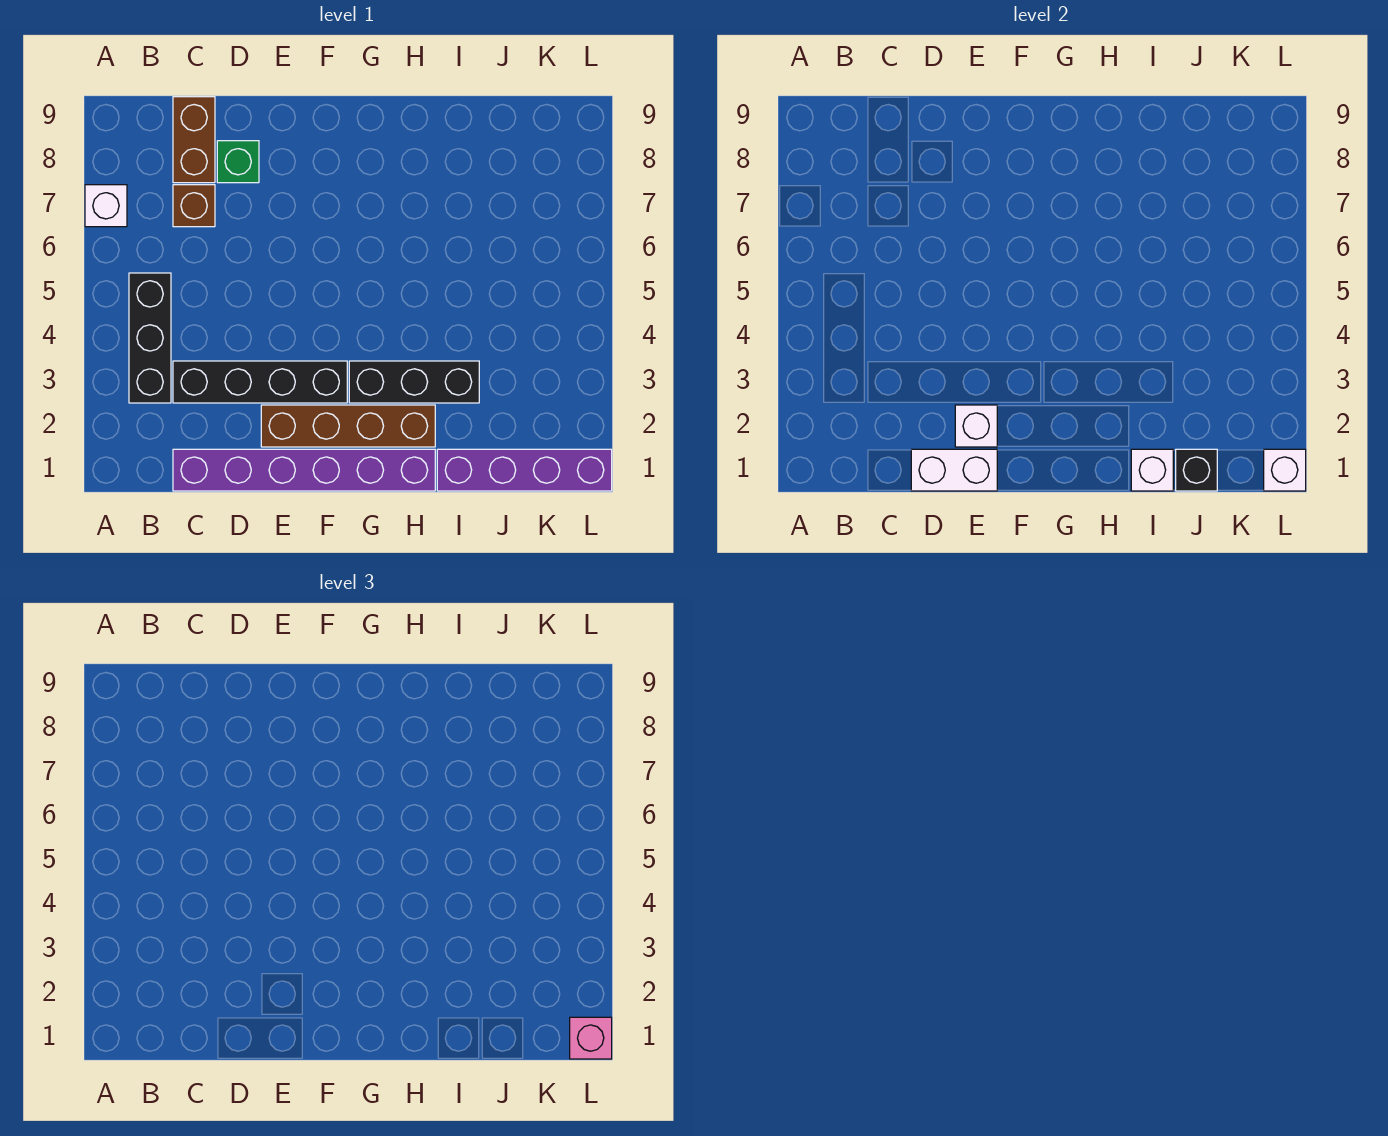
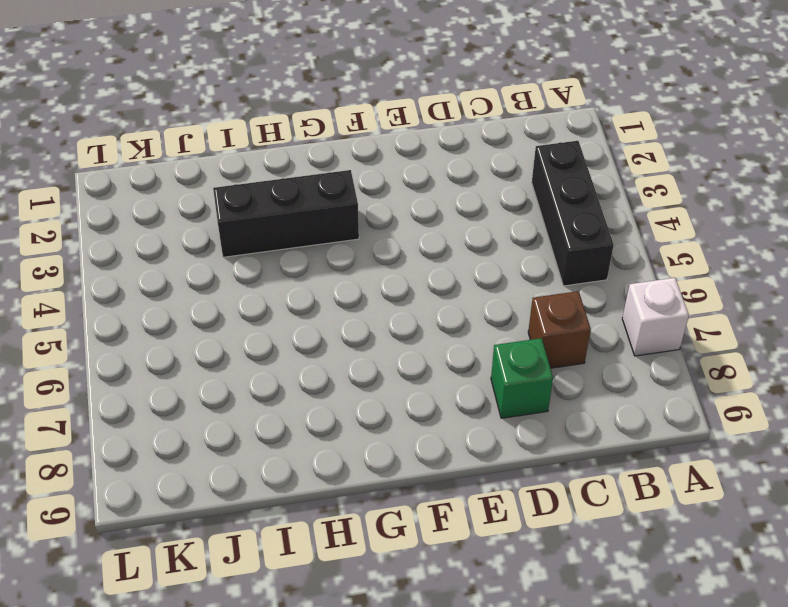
none -> purple 1x6 brick [173,449,435,491]
none -> black 1x4 brick [173,361,347,403]
none -> brown 1x2 brick [173,97,215,183]

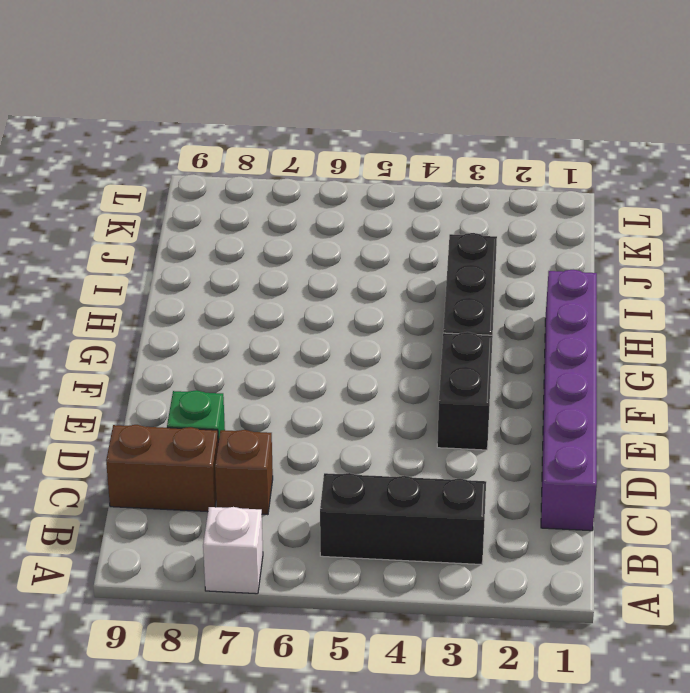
black 1x2 brick [437,332,493,450] -> black 1x4 brick [173,361,347,403]
none -> brown 1x4 brick [261,405,435,447]
none -> purple 1x4 brick [437,449,612,491]
none -> white 1x2 brick [911,449,997,491]

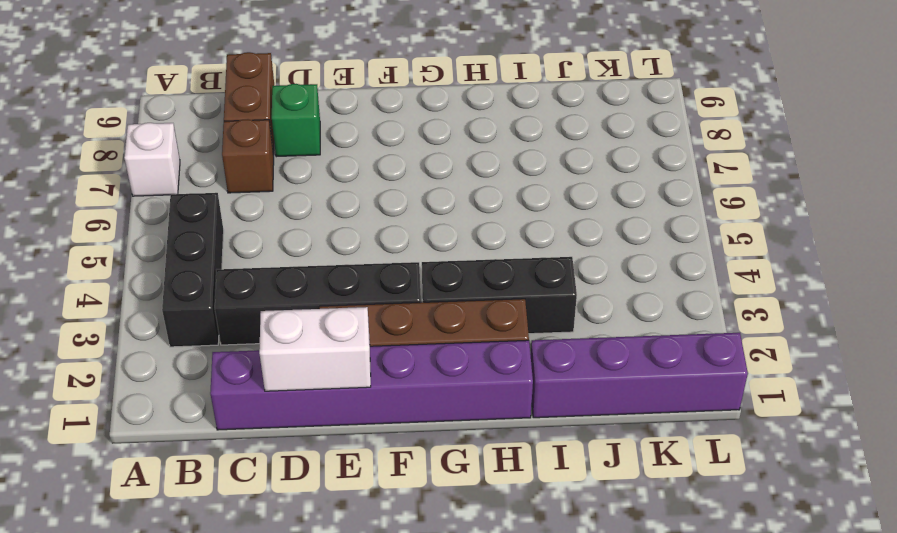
none -> white 1x1 brick [955,405,997,447]
none -> white 1x1 brick [1131,449,1173,491]
none -> black 1x1 brick [1176,449,1217,491]

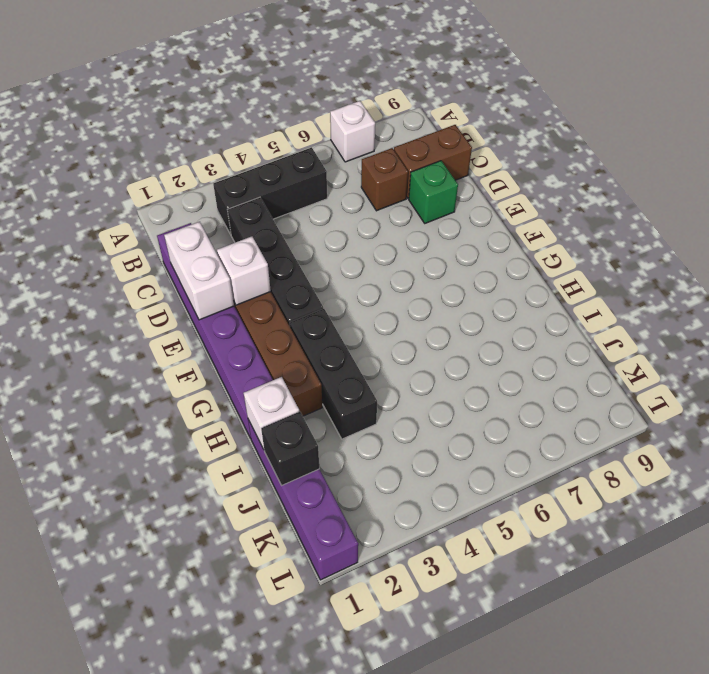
none -> white 1x1 brick [1264,449,1306,491]
none -> pink 1x1 brick [570,1017,612,1059]

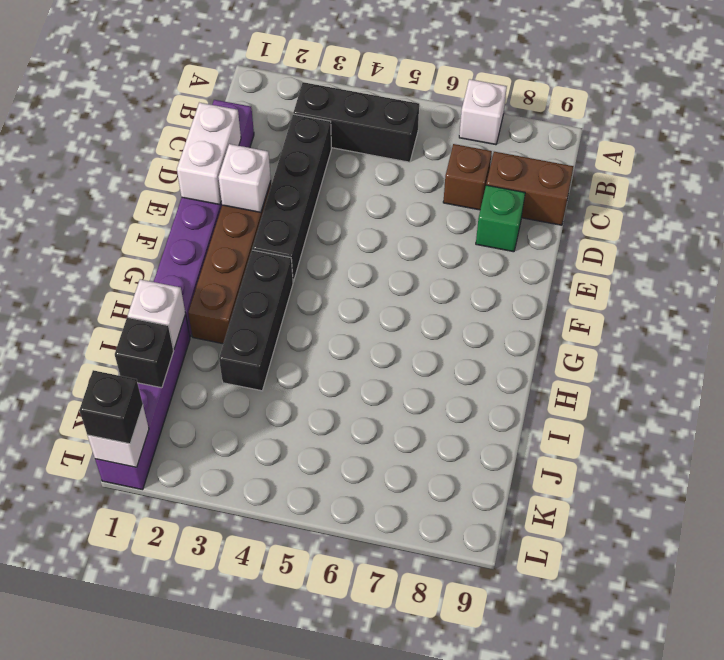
black 1x1 brick [79,370,143,444] -> pink 1x1 brick [570,1017,612,1059]

